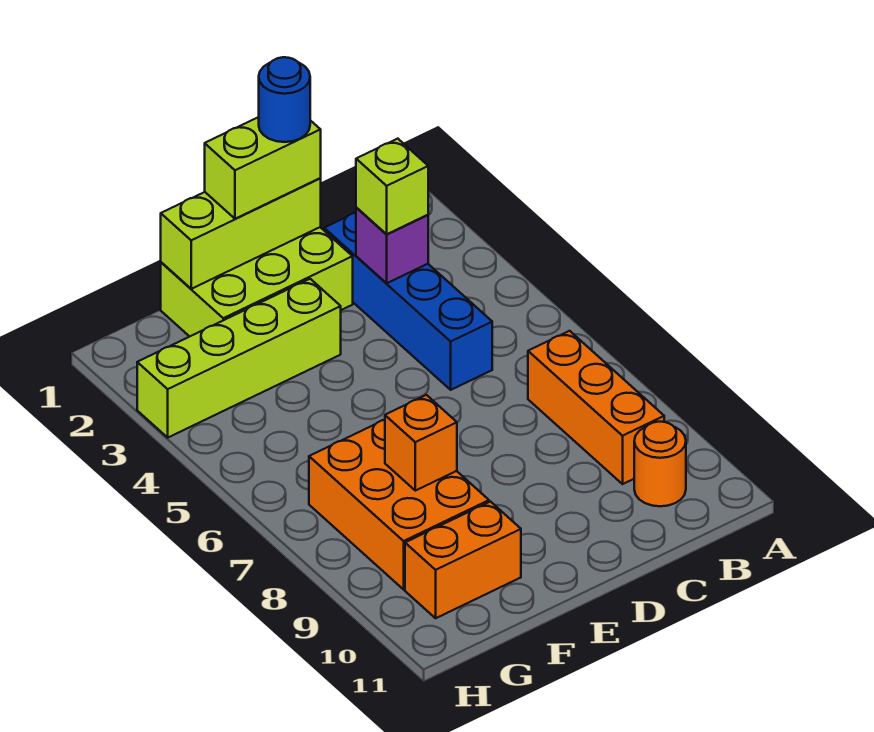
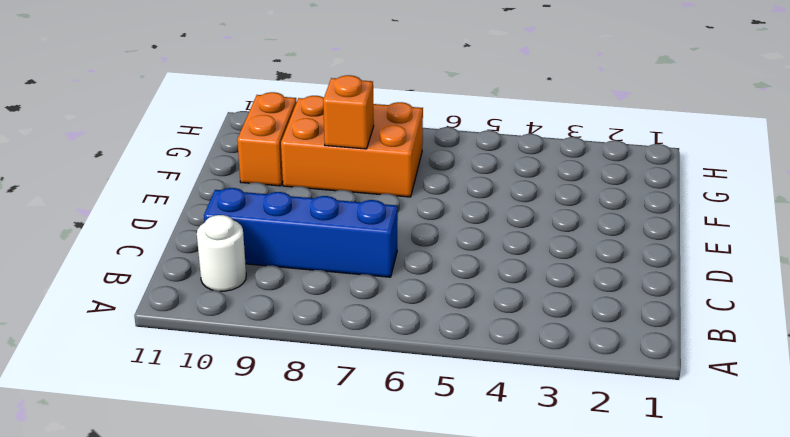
white 1x1 round brick [197,215,246,291] -> orange 1x1 round brick [634,422,686,506]
blue 1x4 brick [204,188,398,277] -> blue 1x4 brick moved to [324,213,492,390]
none -> orange 1x3 brick [528,331,664,484]
none -> lime 2x3 brick [161,227,353,337]
none -> lime 1x4 brick [137,279,341,437]

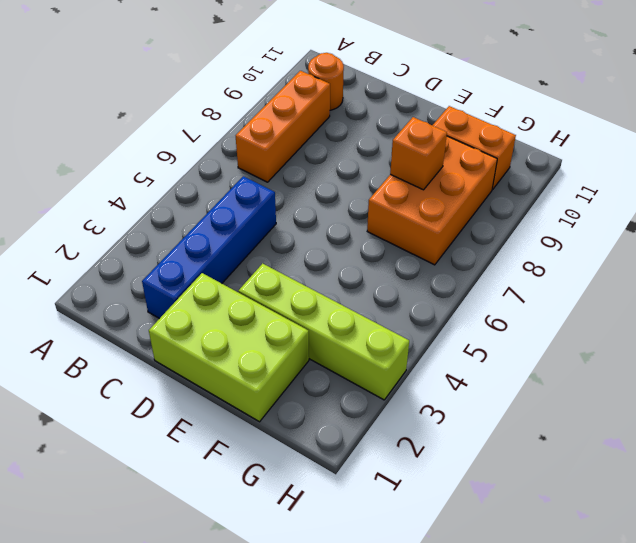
none -> purple 1x1 brick [356,207,428,283]
none -> lime 1x3 brick [161,178,321,289]
none -> lime 1x1 brick [356,139,428,234]

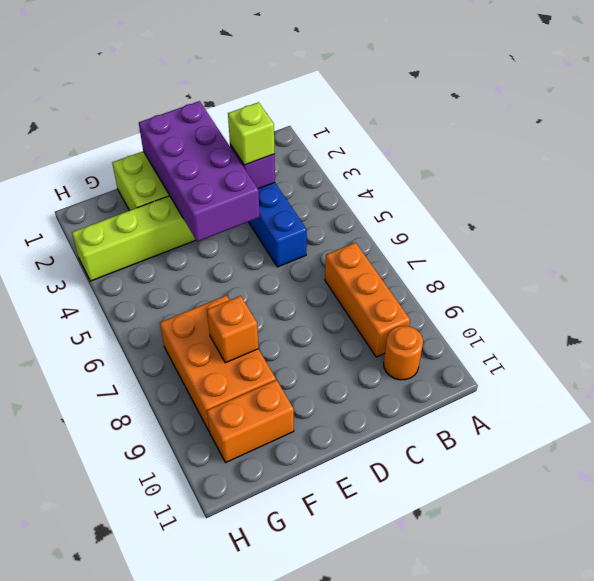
purple 2x4 brick [139,101,260,242] -> lime 1x3 brick [161,178,321,289]
none -> lime 1x2 brick [205,117,321,219]
none -> blue 1x1 round brick [259,57,310,142]

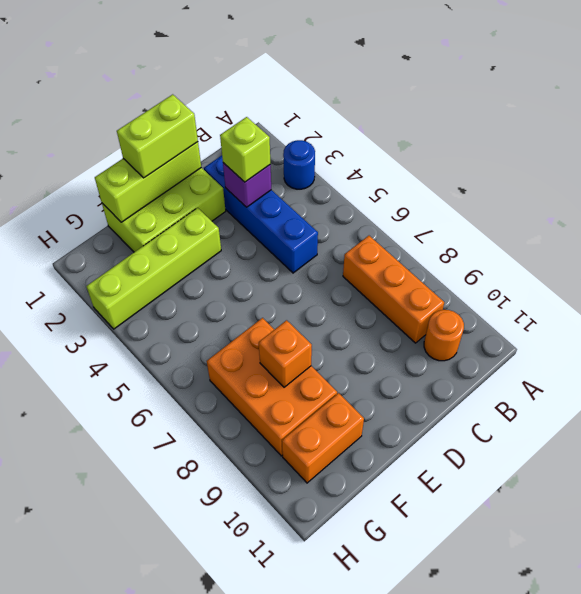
blue 1x1 round brick [283,140,315,189] -> blue 1x1 round brick moved to [259,57,310,142]

